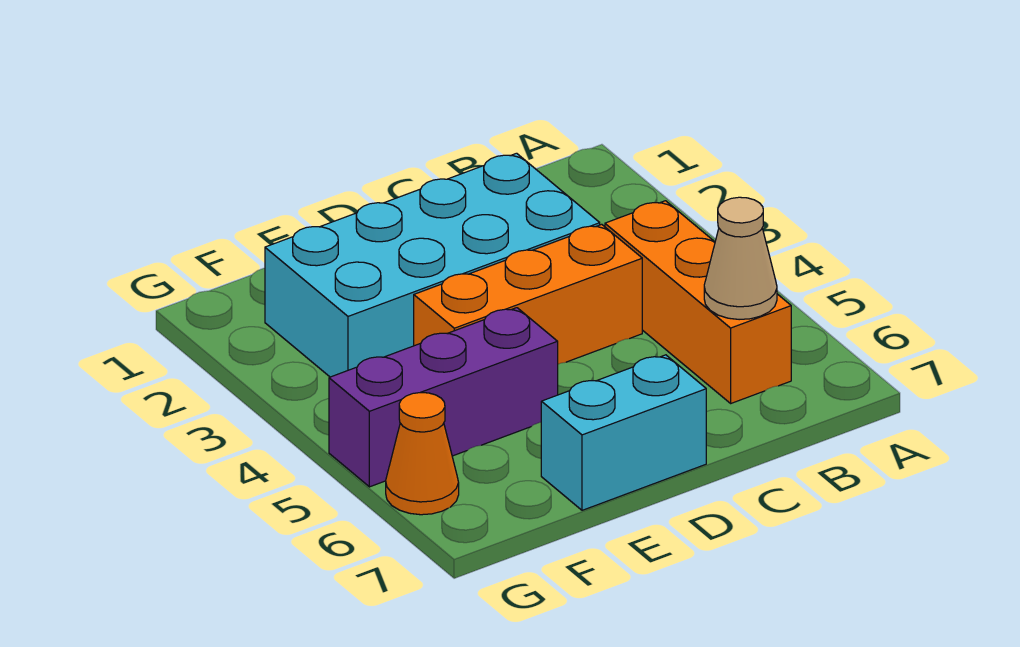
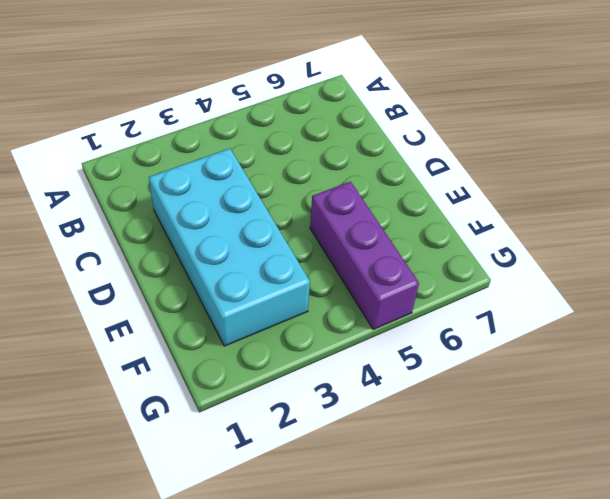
none -> orange 1x3 brick [605,201,791,403]
none -> orange 1x3 brick [414,224,642,364]

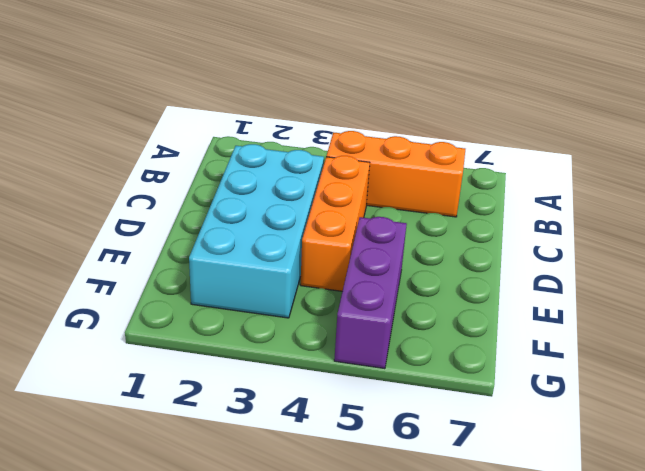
none -> cyan 1x2 brick [541,355,706,510]
none -> orange 1x1 cone [386,392,459,515]

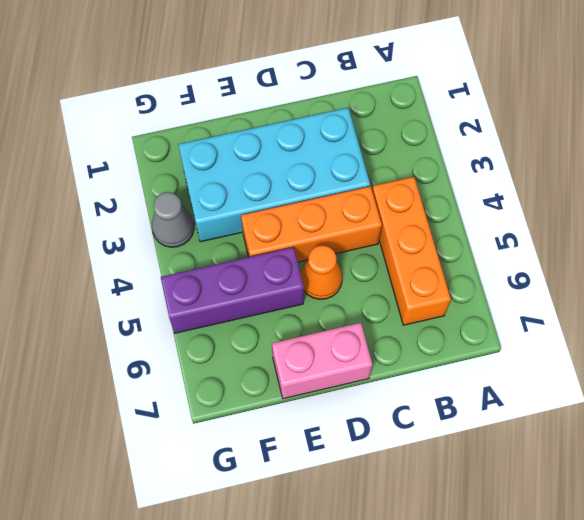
orange 1x1 cone [300,245,342,299] -> orange 1x1 cone moved to [386,392,459,515]
pink 1x2 brick [272,323,373,399] -> cyan 1x2 brick [541,355,706,510]
grey 1x1 cone [152,192,194,247] -> none
none -> tan 1x1 cone [704,197,777,320]

